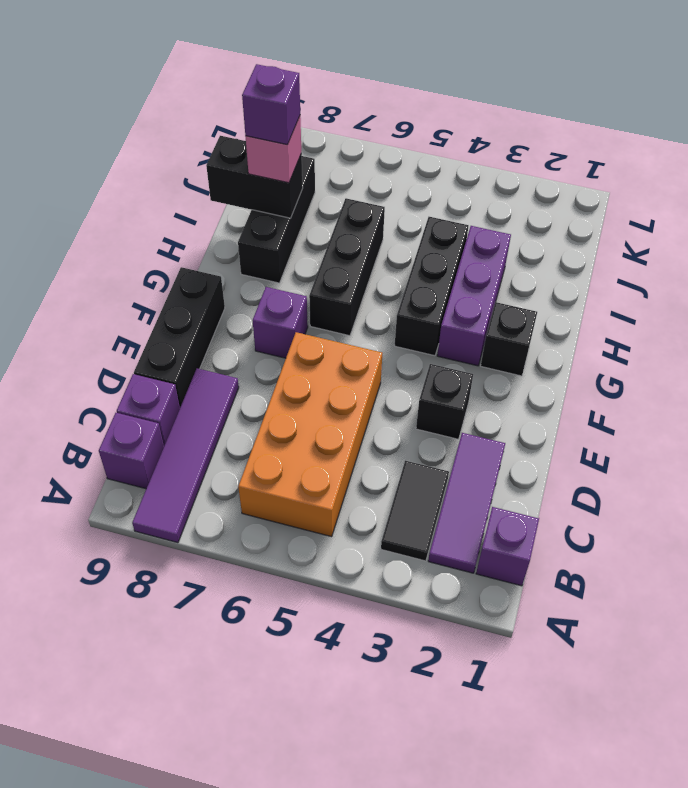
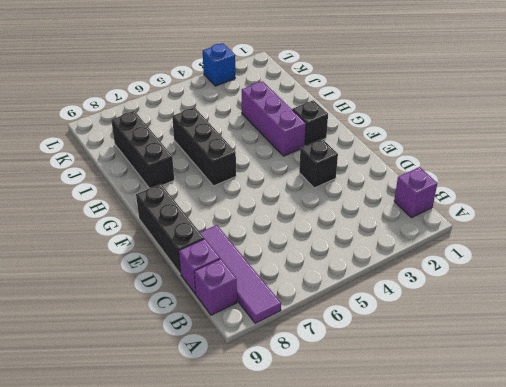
blue 1x1 brick [203,43,235,86] -> none
none -> purple 1x3 tile [428,433,505,573]
none -> black 1x2 tile [381,461,449,561]
none -> orange 2x4 brick [238,332,382,537]

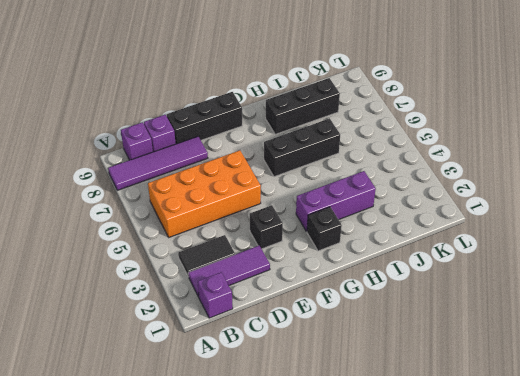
none -> purple 1x1 brick [253,287,308,358]
none -> black 1x3 brick [395,217,469,356]
none -> black 1x2 brick [206,136,303,218]

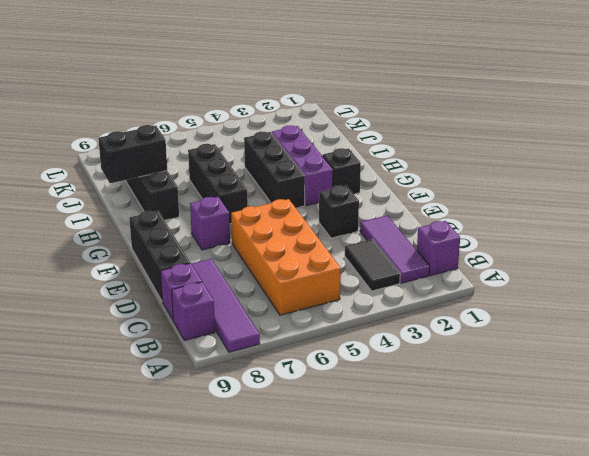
none -> pink 1x1 brick [245,116,301,183]
none -> purple 1x1 brick [242,64,300,145]

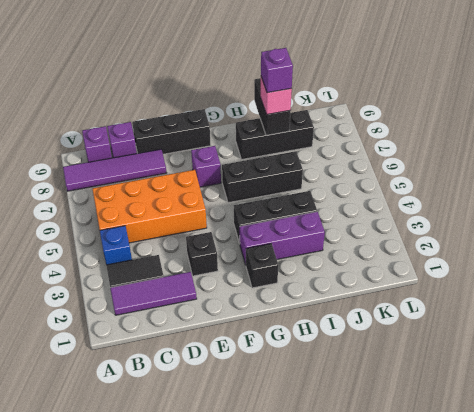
blue 1x1 brick [100,226,132,265] -> none
none -> purple 1x1 brick [476,507,539,586]

